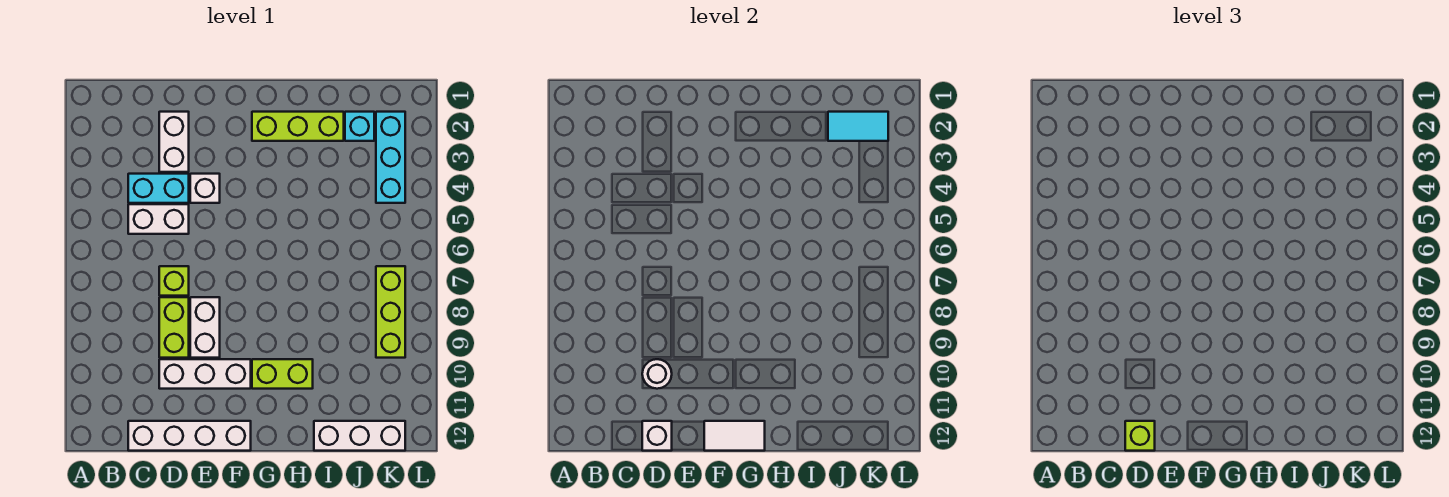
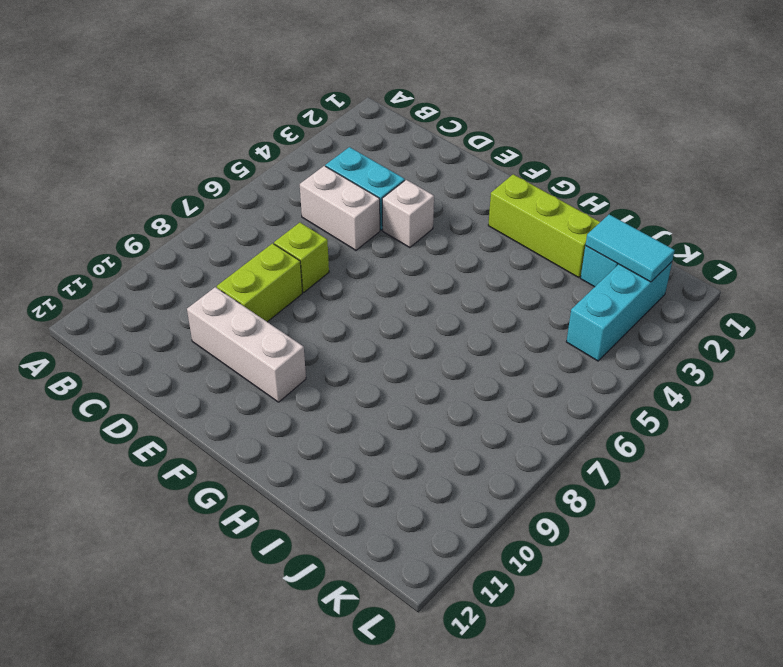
none -> white 1x4 brick [128,421,251,451]
none -> white 1x2 brick [159,112,189,172]
none -> white 1x2 brick [190,297,220,358]

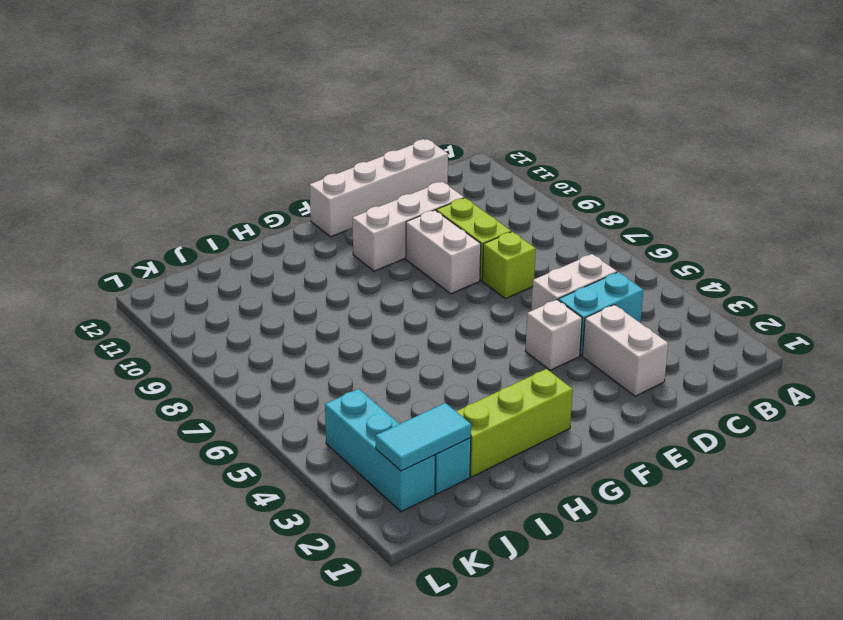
none -> lime 1x2 brick [252,359,313,389]
none -> white 1x3 brick [314,421,405,451]
none -> lime 1x3 brick [376,266,405,358]

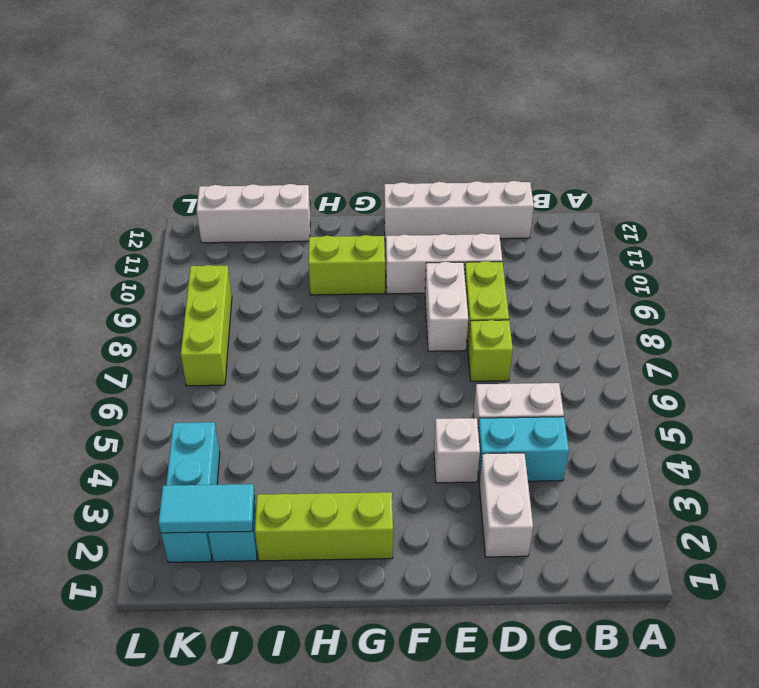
none -> white 1x1 round brick [642,359,672,389]
none -> white 1x1 brick [642,421,672,451]
none -> white 1x2 tile [704,421,765,451]

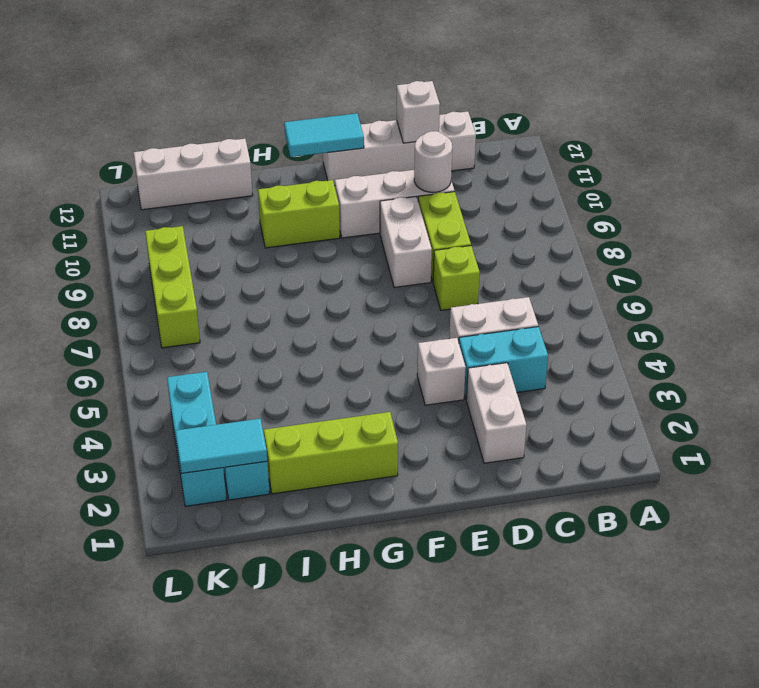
cyan 1x2 tile [284,113,364,157] -> white 1x2 tile [704,421,765,451]
none -> lime 1x1 brick [1125,421,1155,451]

